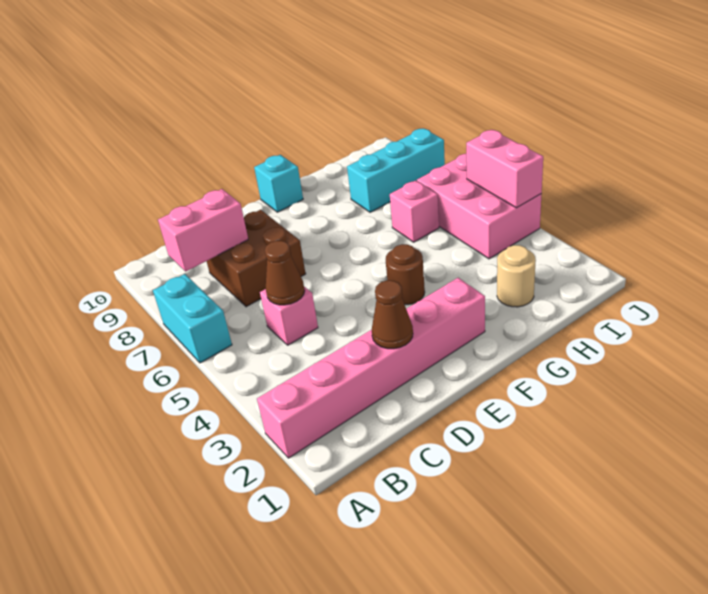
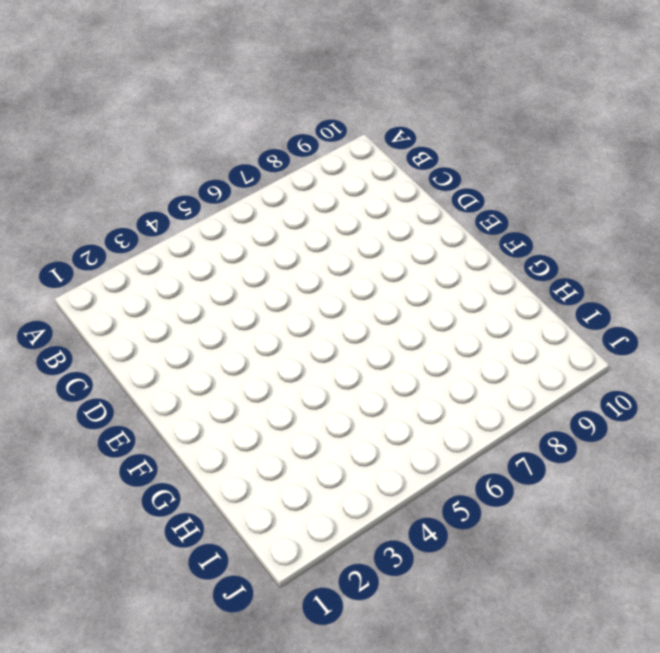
none -> pink 1x6 brick [257,278,485,458]
none -> cyan 1x2 brick [153,274,232,363]
none -> pink 1x1 brick [260,287,318,345]

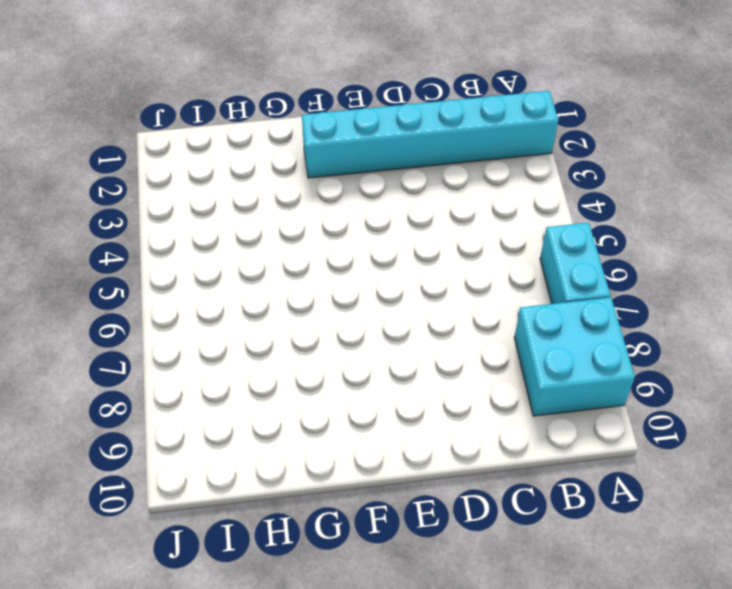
cyan 1x6 brick [302,91,558,178] -> pink 1x6 brick [257,278,485,458]
cyan 2x2 brick [514,297,635,416] -> none
none -> pink 1x1 brick [260,287,318,345]
none -> brown 2x2 brick [207,210,306,307]
none -> brown 1x1 round brick [386,244,425,305]

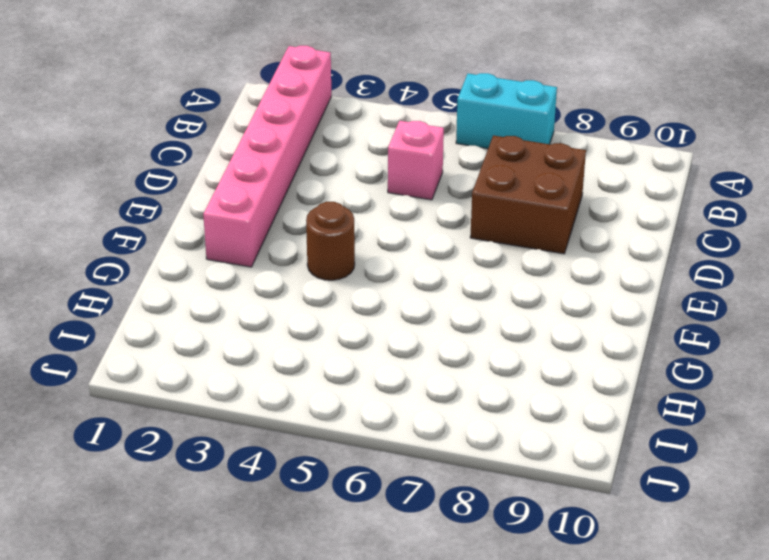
none -> cyan 1x1 brick [254,155,303,212]
none -> tan 1x1 round brick [497,245,536,307]
none -> pink 1x1 brick [390,181,439,242]

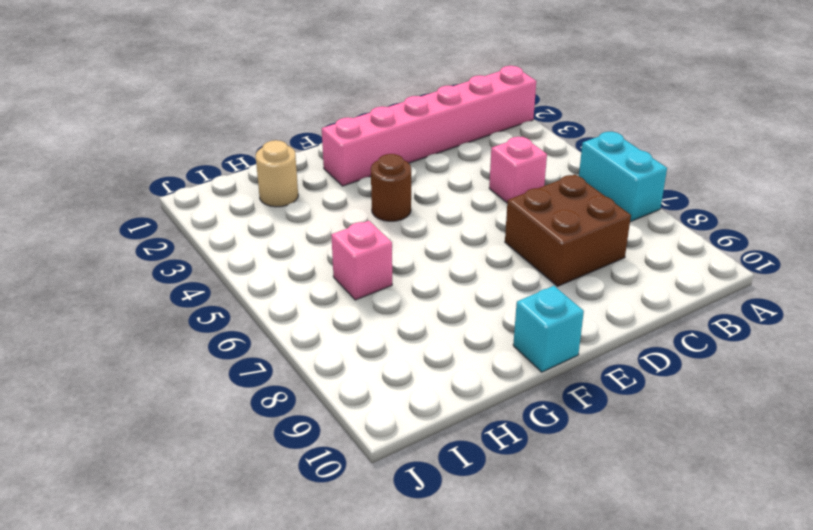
none -> cyan 1x3 brick [347,129,445,212]
none -> pink 2x3 brick [417,154,541,259]
none -> pink 1x2 brick [158,189,248,271]

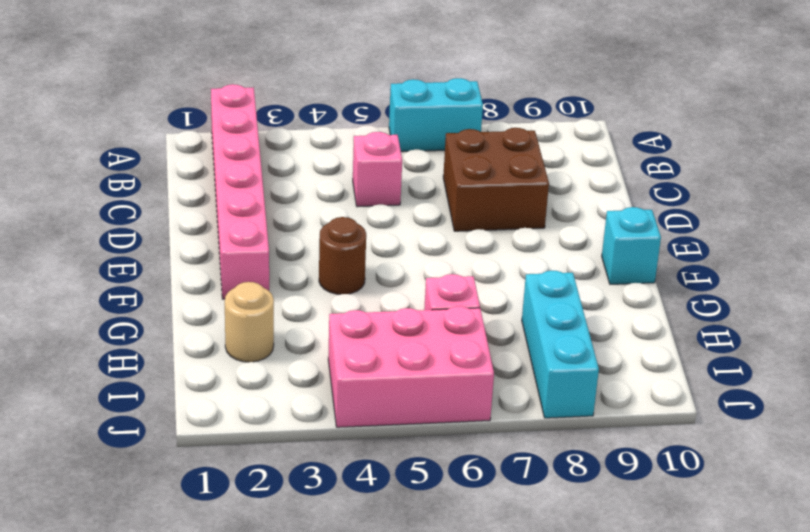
none -> pink 1x2 brick [158,189,248,271]
none -> brown 1x1 cone [265,241,305,305]
none -> brown 1x1 cone [372,280,413,349]

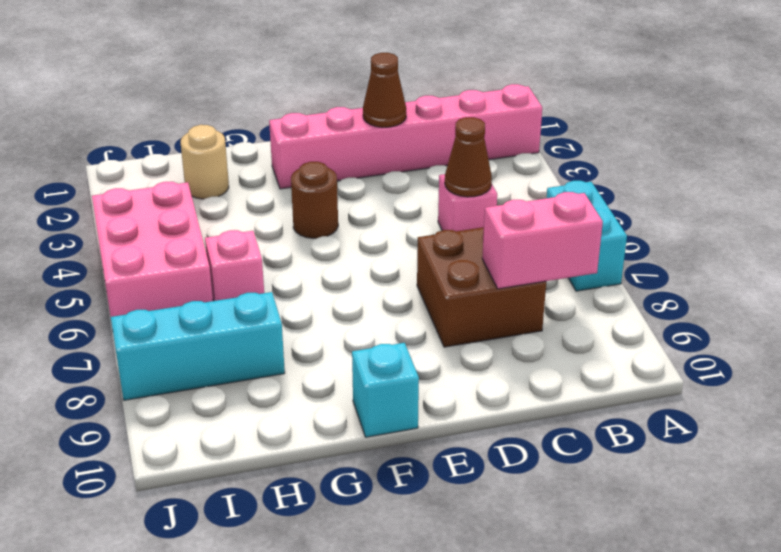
none -> pink 1x2 brick [466,130,543,208]

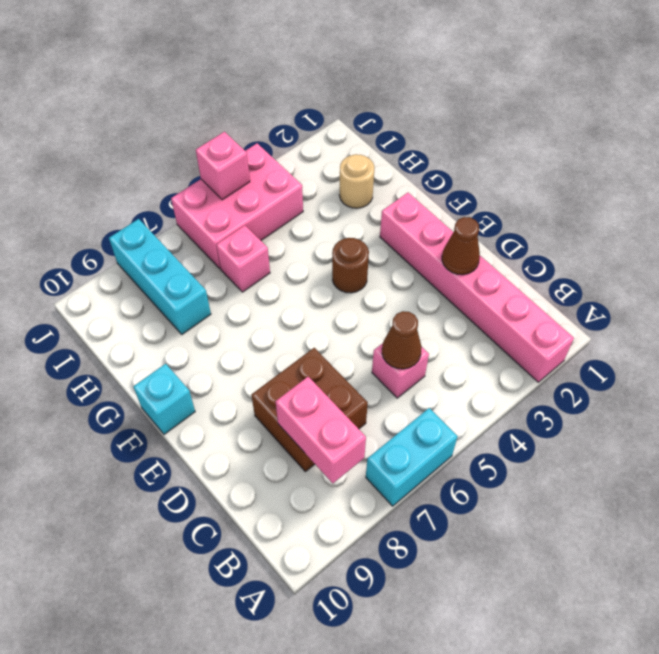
pink 1x1 brick [196,132,250,200] -> pink 1x2 brick [466,130,543,208]

